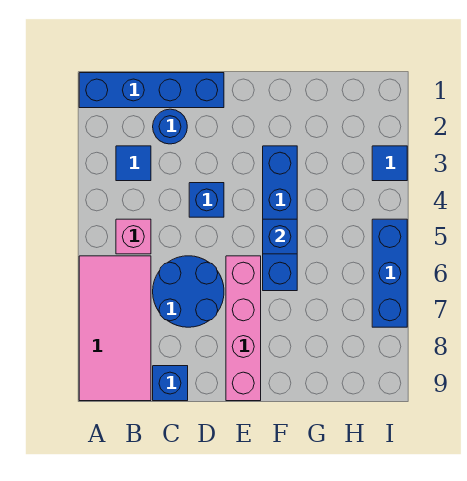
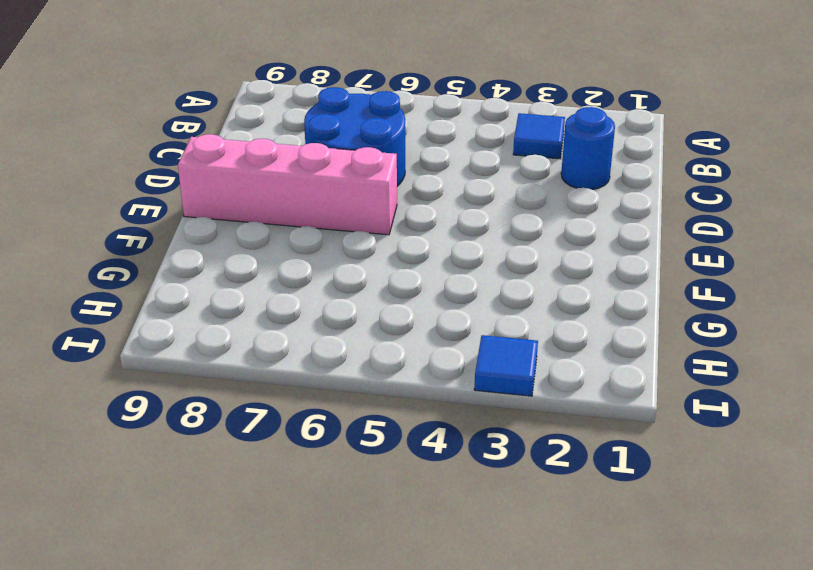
none -> blue 1x4 brick [79,73,224,108]
none -> pink 2x4 tile [79,256,151,401]
none -> pink 1x1 brick [116,219,151,254]

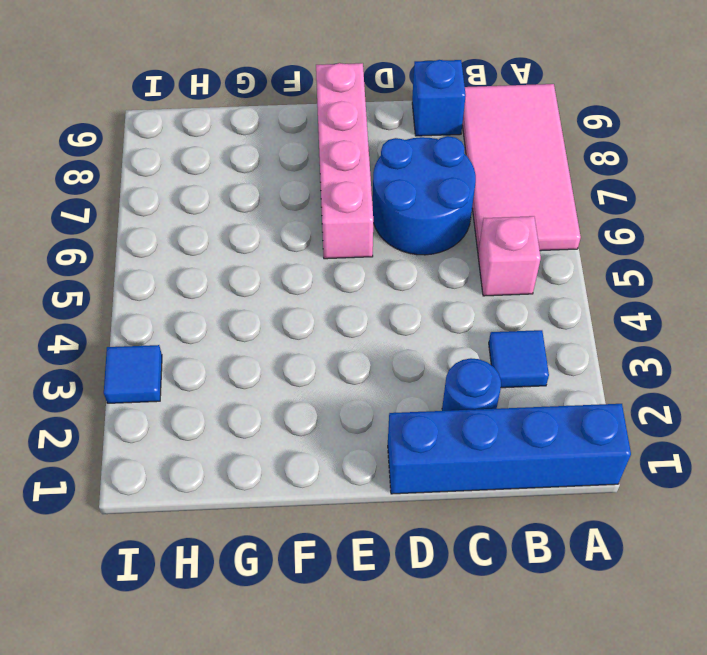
none -> blue 1x1 brick [189,183,224,217]
none -> blue 1x4 brick [263,146,297,291]
none -> blue 1x3 brick [372,219,407,327]

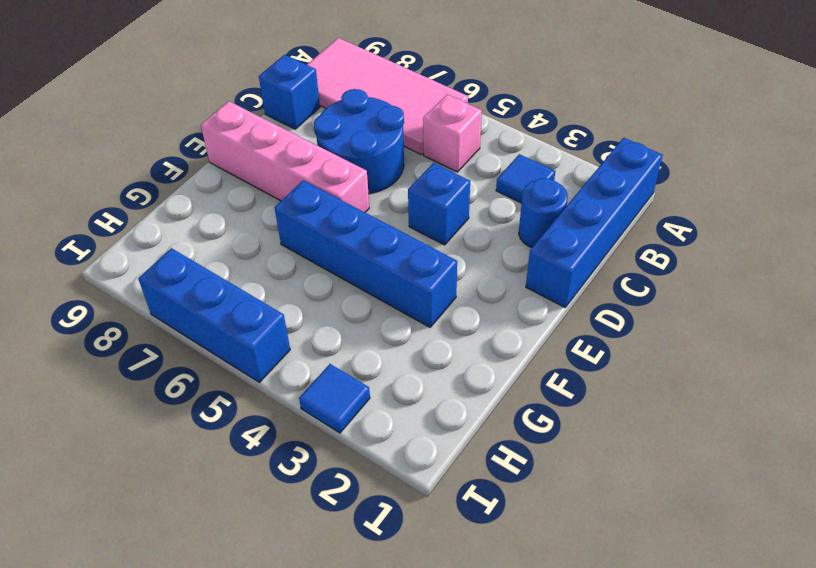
none -> blue 1x1 brick [263,219,297,254]

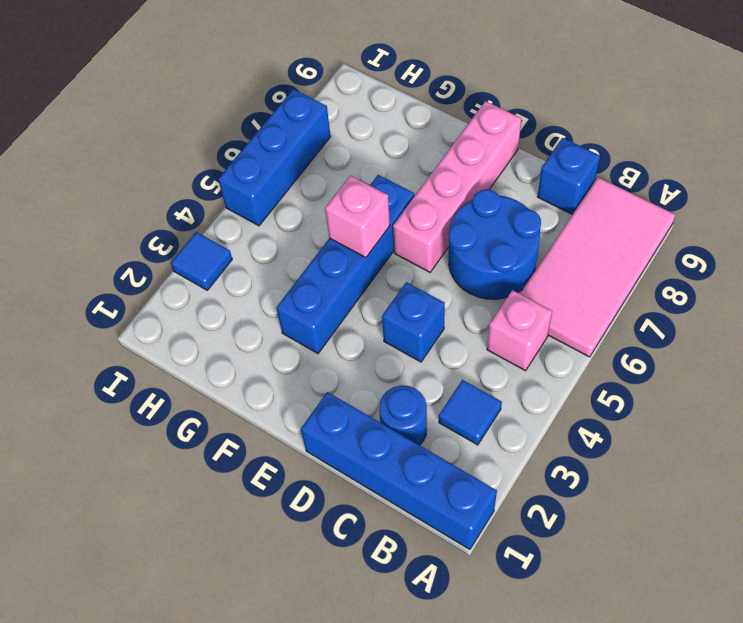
pink 1x1 brick [325,176,390,258] -> blue 1x1 brick [263,219,297,254]

